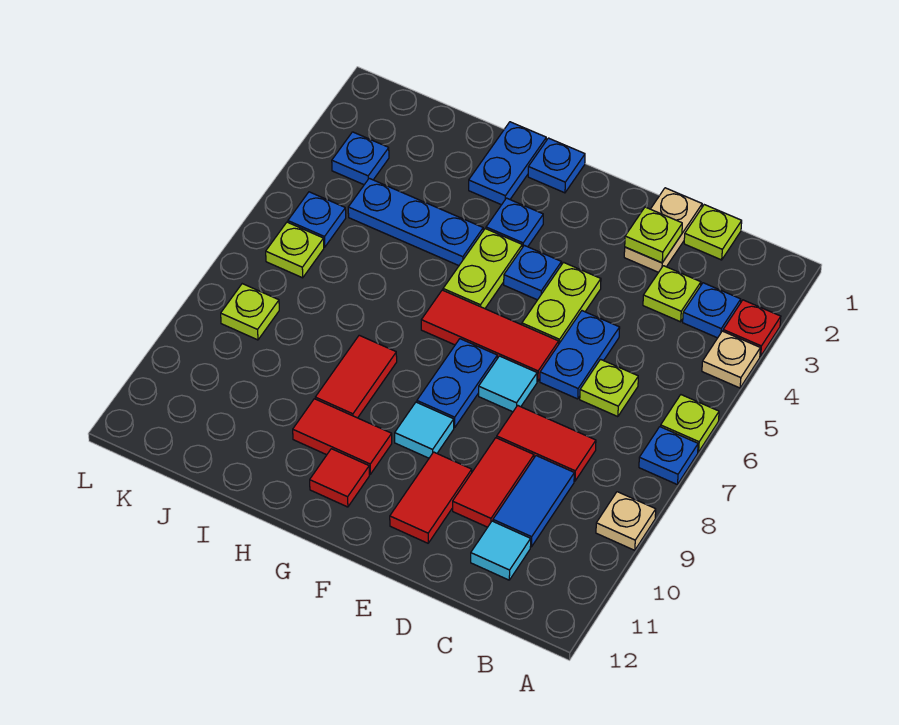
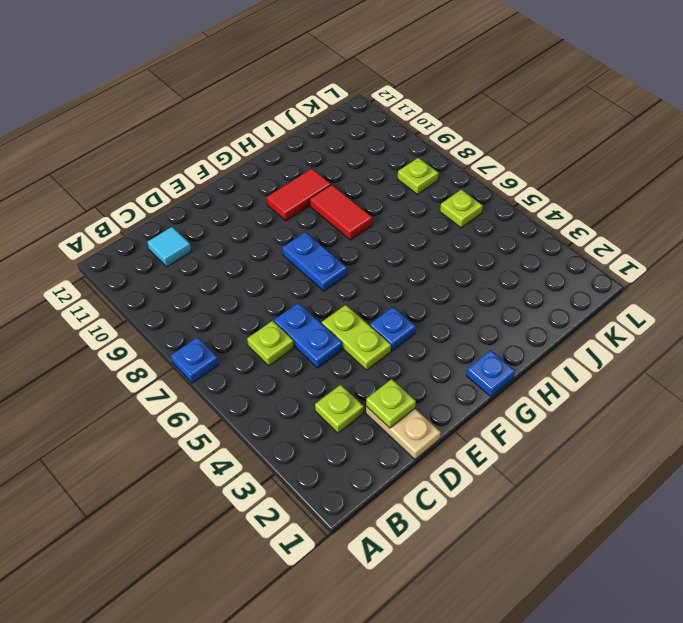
none -> red 1x1 plate [723,300,781,356]
none -> tan 1x1 plate [702,331,760,388]
none -> lime 1x1 plate [661,395,719,452]
none -> tan 1x1 plate [596,492,656,550]

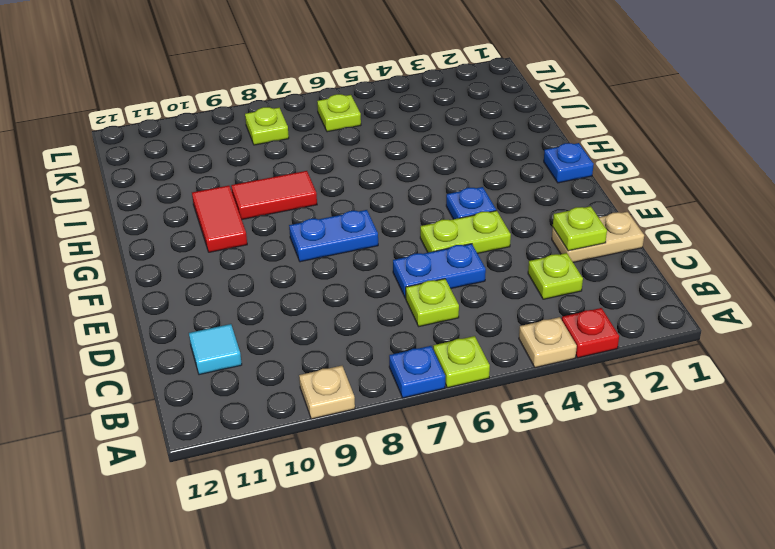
none -> blue 1x1 plate [683,283,741,338]
none -> lime 1x1 plate [684,205,742,260]
none -> red 1x2 tile [497,405,596,481]
none -> blue 1x2 tile [493,456,574,547]

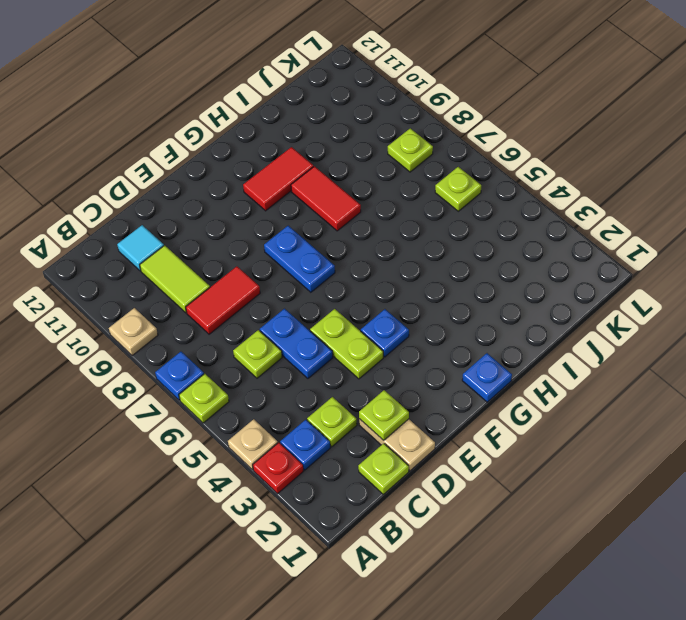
lime 1x2 tile [140,245,210,313] -> blue 1x2 tile [493,456,574,547]
none -> red 1x2 tile [453,438,534,527]
none -> red 1x3 tile [421,290,559,381]
none -> cyan 1x1 tile [479,356,537,412]
none -> red 1x2 tile [390,452,472,543]

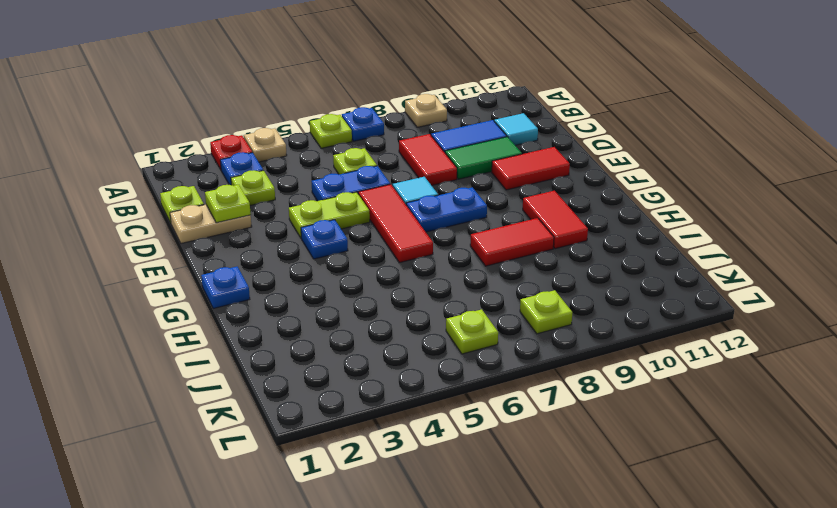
green 1x2 tile [445,137,522,179] -> red 1x2 tile [453,438,534,527]
none -> cyan 1x1 tile [395,402,454,458]
none -> blue 1x1 plate [486,198,543,248]
none -> lime 1x2 plate [443,229,522,309]
none -> red 1x1 tile [310,449,369,507]

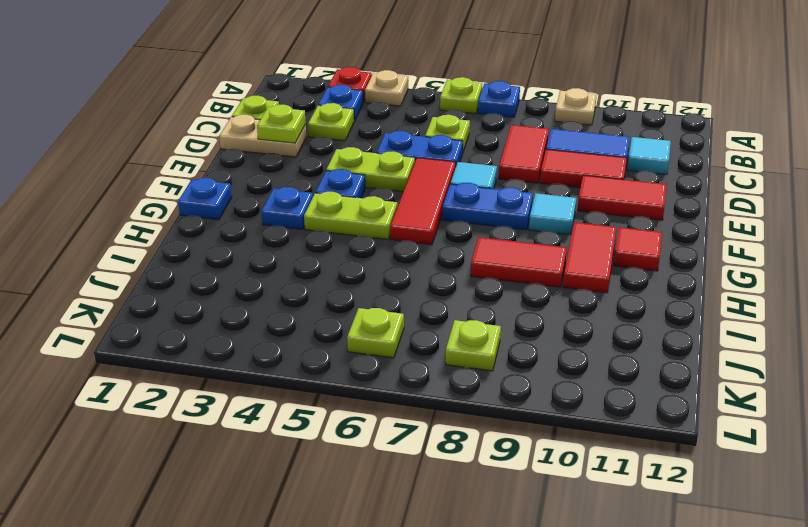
none -> blue 1x2 plate [469,122,546,205]
none -> blue 1x3 plate [348,178,483,266]
none -> blue 1x1 plate [332,132,389,185]
none -> blue 1x1 plate [288,192,346,247]

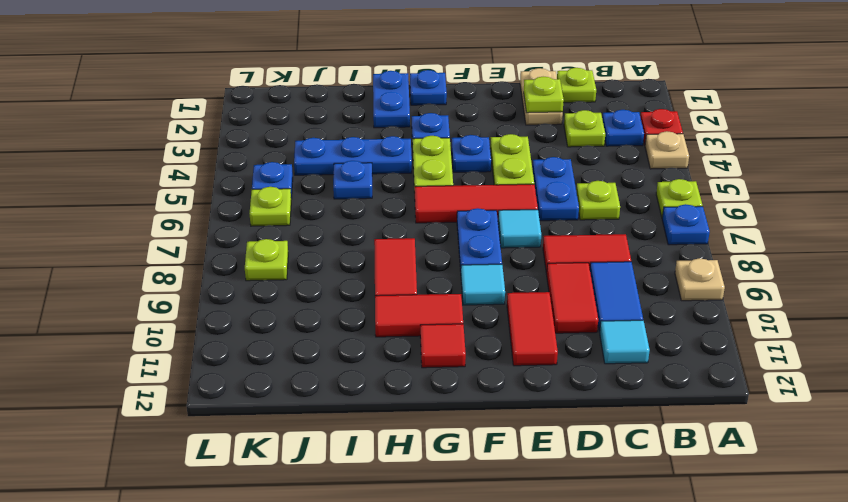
blue 1x1 plate [333,161,372,199] -> blue 1x1 plate moved to [332,132,389,185]

